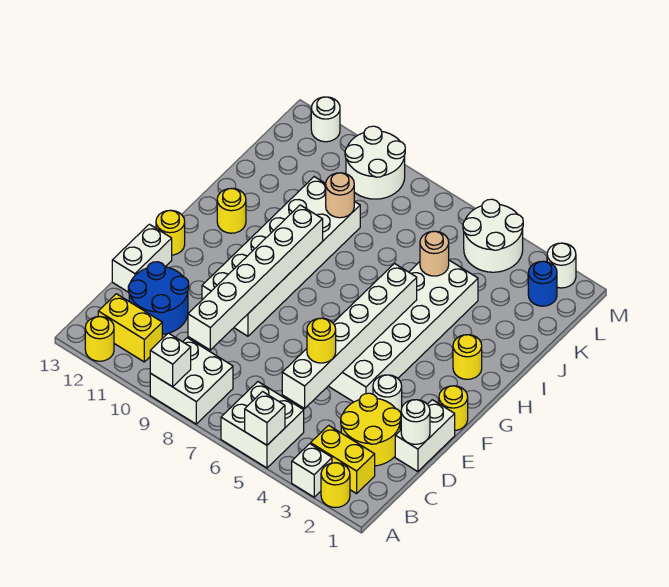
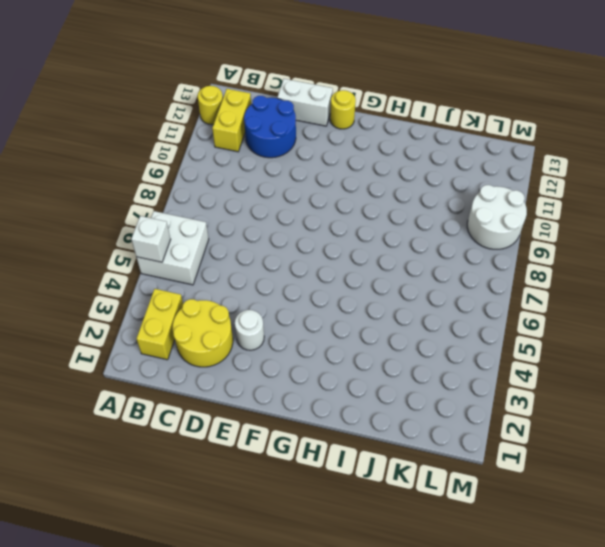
none -> yellow 1x1 round brick [321,463,350,507]
none -> white 1x1 brick [292,444,332,497]
none -> white 2x2 brick [150,338,233,424]
none -> white 1x2 brick [395,400,455,472]

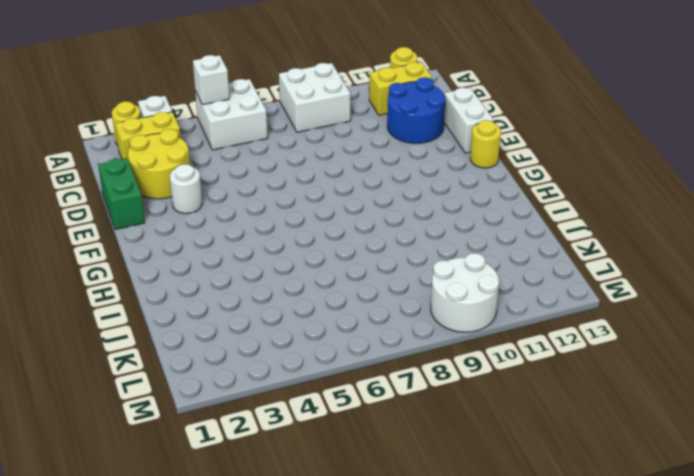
green 1x2 brick [98,158,145,230] -> white 1x2 brick [395,400,455,472]
none -> white 2x6 brick [329,260,478,402]
none -> white 2x6 brick [202,177,360,336]
none -> yellow 1x1 round brick [439,386,468,430]
none -> yellow 1x1 round brick [453,335,482,379]

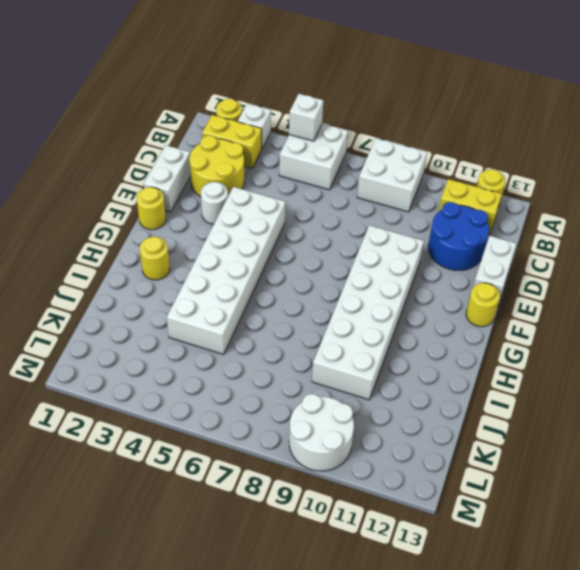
none -> yellow 1x1 round brick [217,188,246,233]
none -> blue 1x1 round brick [528,261,557,306]
none -> white 2x2 round brick [463,199,523,272]
none -> white 1x1 round brick [547,243,576,288]

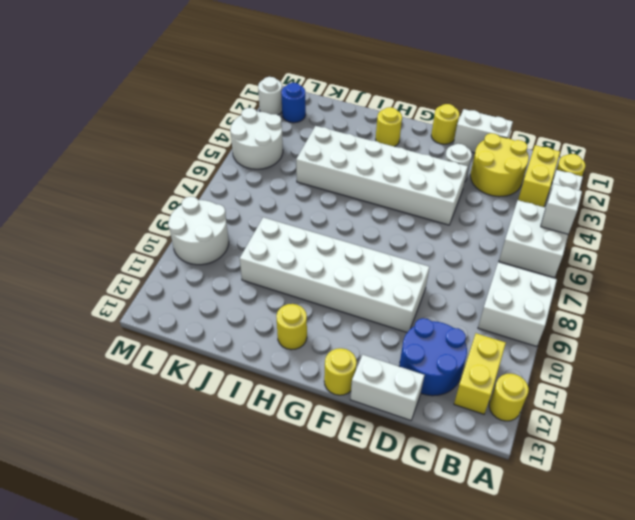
none -> white 1x1 round brick [311,97,340,142]
none -> white 1x1 brick [150,333,191,387]
none -> white 1x6 brick [282,264,417,408]
none -> white 1x6 brick [188,205,323,350]

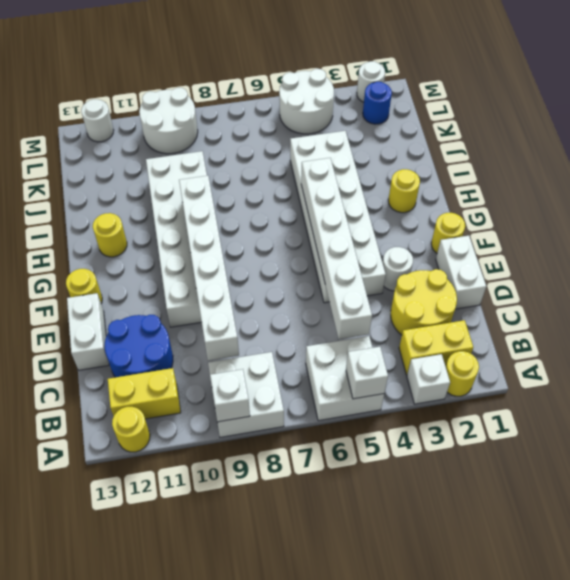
none -> white 1x1 round brick [401,400,430,444]
none -> tan 1x1 round brick [420,231,449,276]
none -> tan 1x1 round brick [326,173,354,218]
none -> yellow 1x1 round brick [307,318,336,363]

